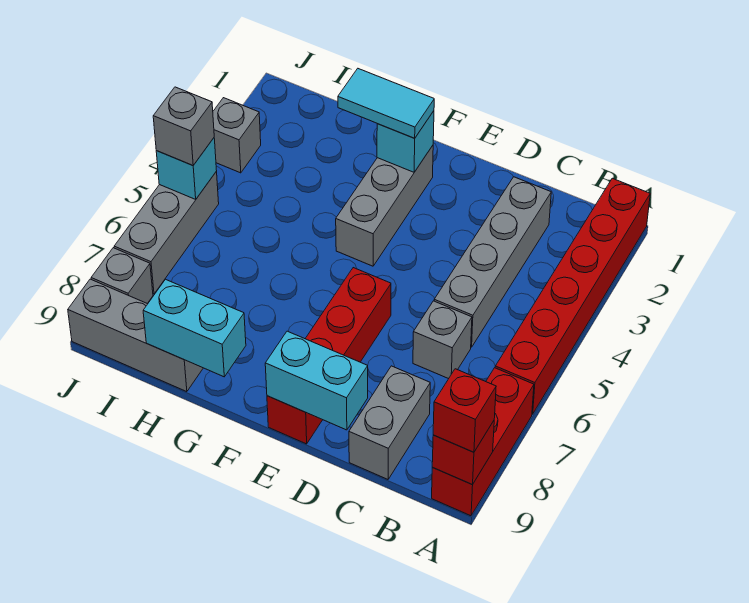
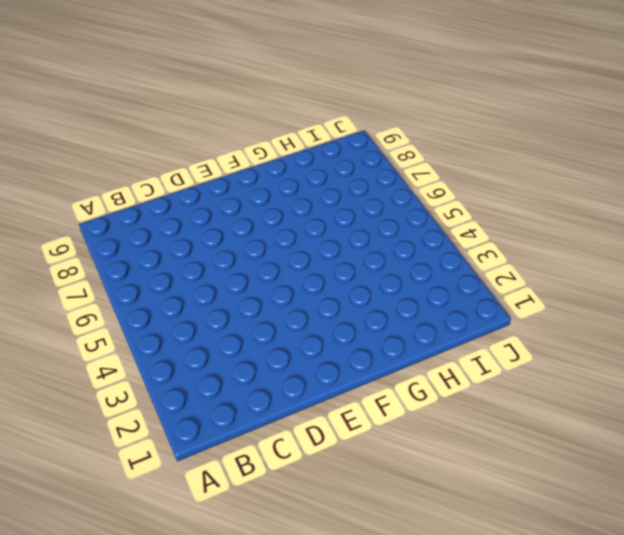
none -> red 1x6 brick [495,178,650,414]
none -> red 1x3 brick [432,368,534,516]
none -> grey 1x4 brick [434,177,551,347]

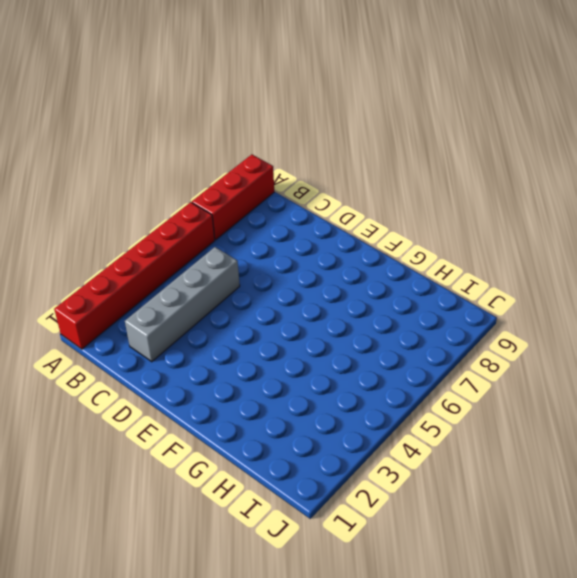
none -> grey 1x1 brick [413,301,472,379]
none -> grey 1x2 brick [349,366,430,479]
none -> red 1x4 brick [267,268,391,444]

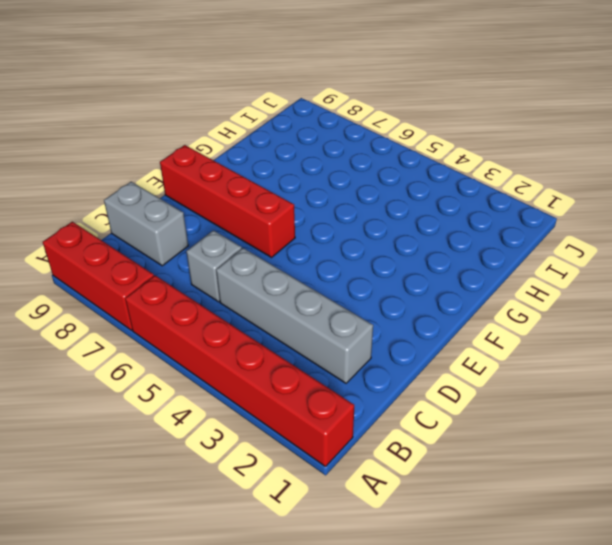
none -> grey 1x3 brick [336,146,433,266]
none -> grey 1x3 brick [68,279,203,392]
none -> grey 1x1 brick [213,98,261,173]

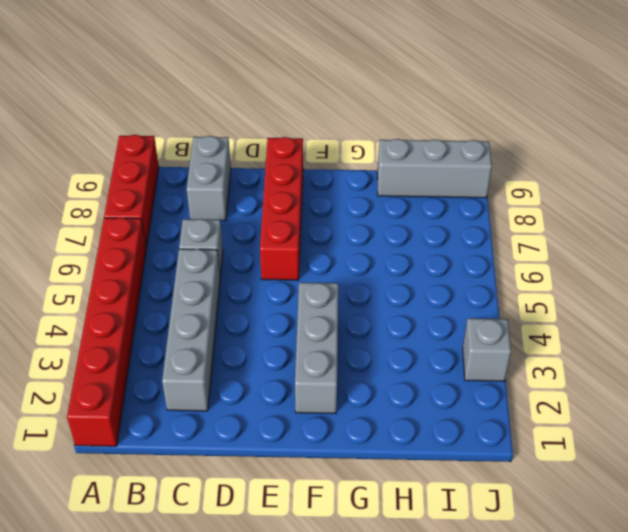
none -> grey 1x3 brick [114,171,219,294]
none -> grey 1x1 brick [91,248,153,303]
none -> red 1x1 brick [432,421,494,485]

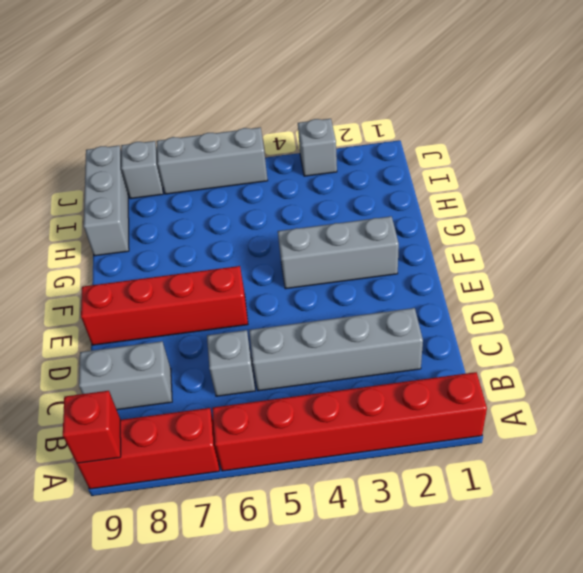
none -> cyan 1x2 brick [265,331,368,430]
none -> cyan 1x1 brick [377,111,434,172]
none -> cyan 1x2 brick [143,279,246,377]

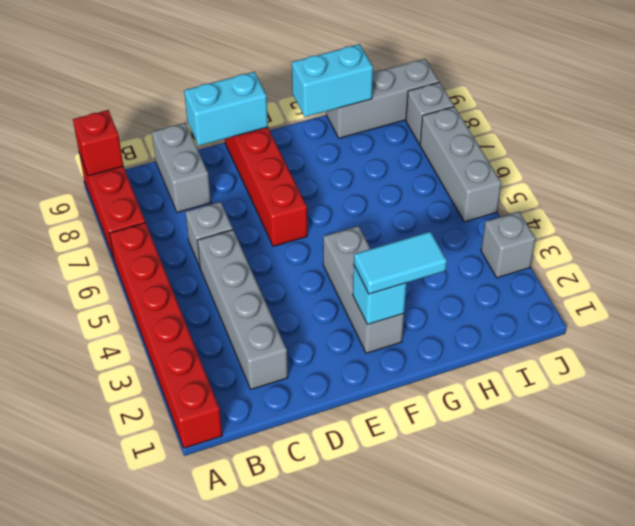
none -> cyan 1x1 brick [156,138,217,199]
none -> red 1x1 brick [433,369,496,452]
none -> grey 1x1 brick [153,87,214,165]

